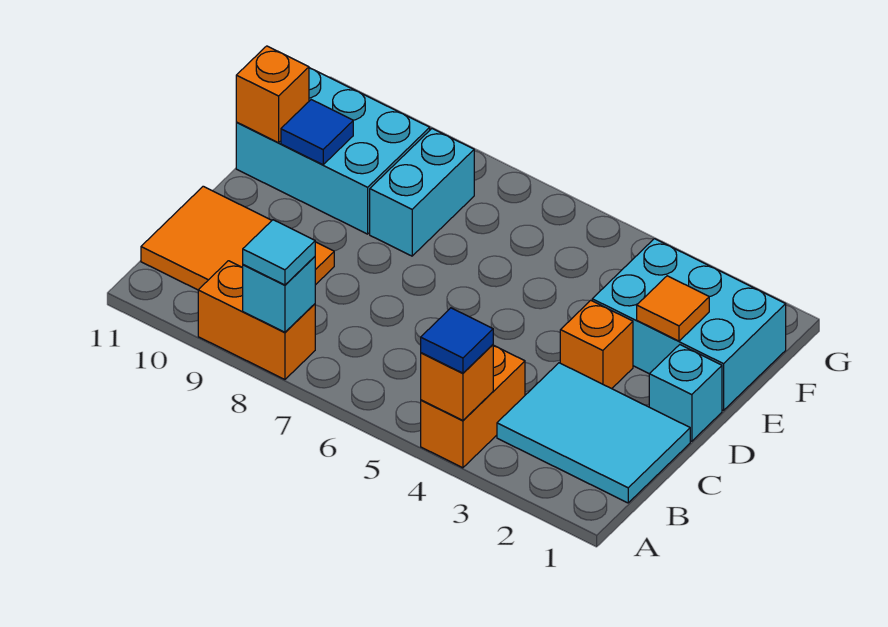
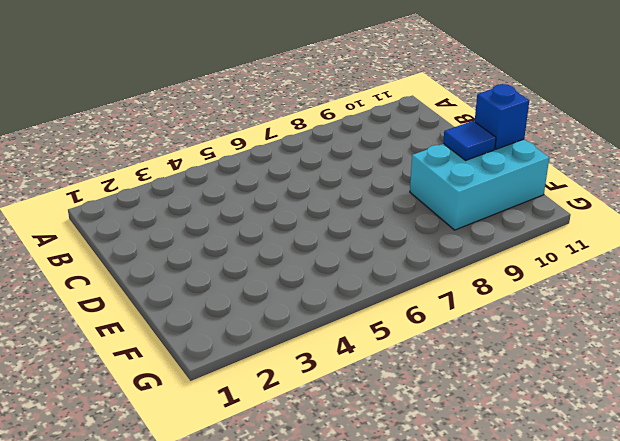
blue 1x1 brick [475,84,529,149] -> orange 1x1 brick [236,46,309,143]
none -> orange 1x2 brick [421,345,525,468]
none -> orange 1x2 brick [198,261,315,379]
none -> cyan 2x3 tile [497,363,690,503]

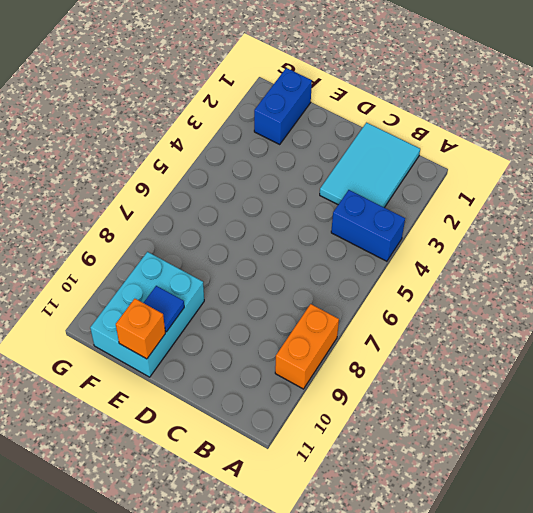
blue 1x2 brick [331,190,405,261] -> orange 1x2 brick [421,345,525,468]
blue 1x2 brick [254,68,312,144] -> cyan 2x3 brick [592,239,786,410]
none -> orange 2x3 tile [141,186,334,290]
none -> cyan 1x1 brick [649,345,722,441]
none -> orange 1x1 brick [560,300,633,389]

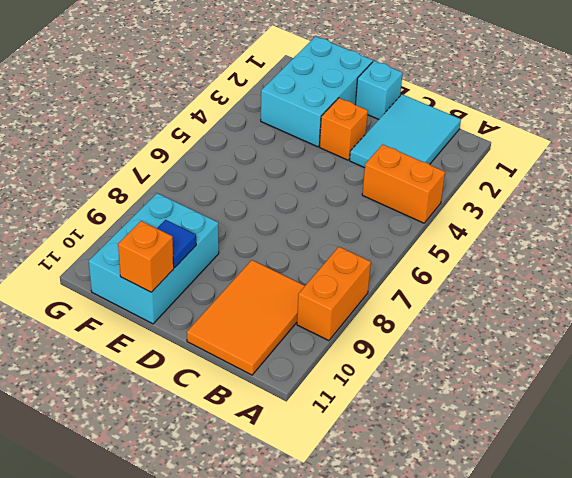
none -> cyan 1x2 brick [370,129,474,256]
none -> orange 1x1 brick [421,345,493,420]
none -> cyan 1x1 brick [243,257,315,332]

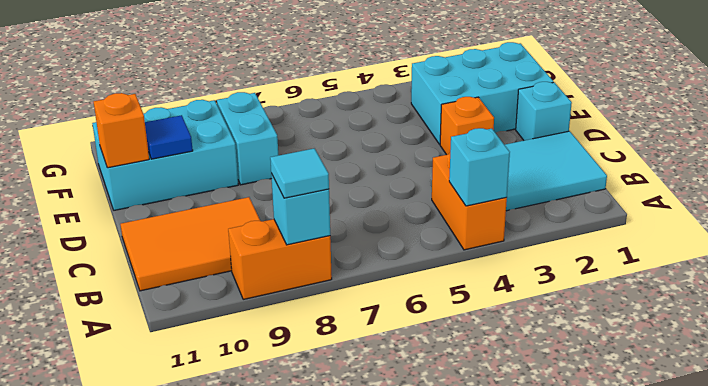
cyan 1x1 brick [449,128,510,206] -> orange 1x1 brick [421,345,493,420]
none -> orange 1x1 tile [637,276,709,341]
none -> blue 1x1 tile [421,308,493,373]

